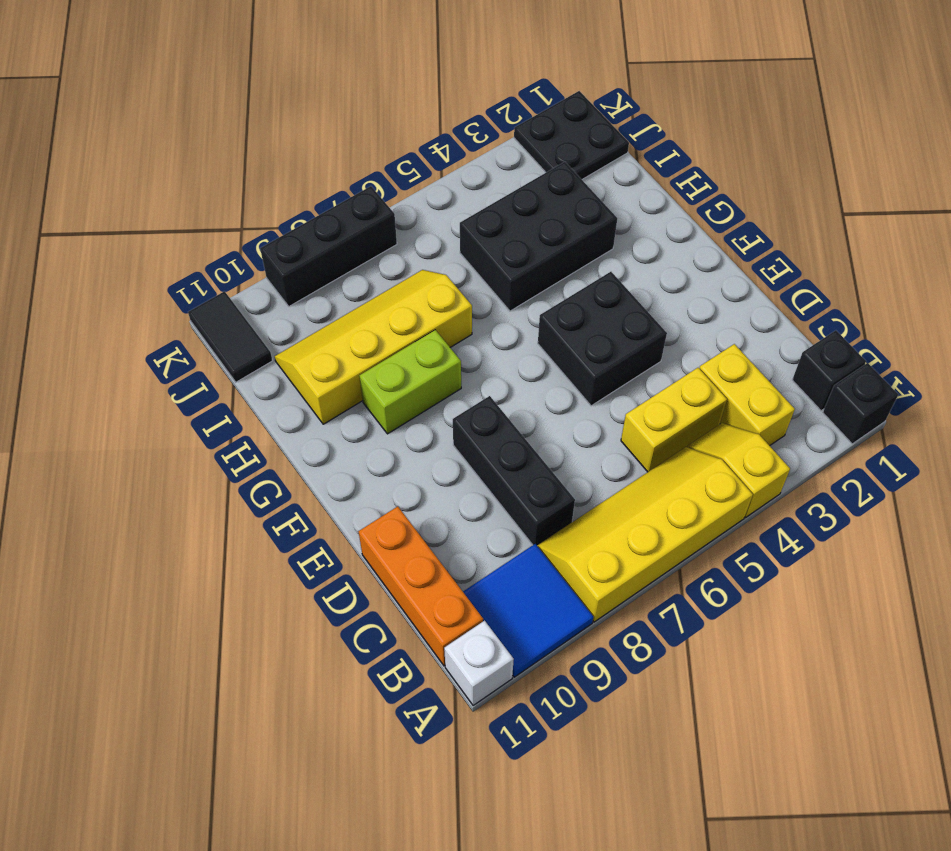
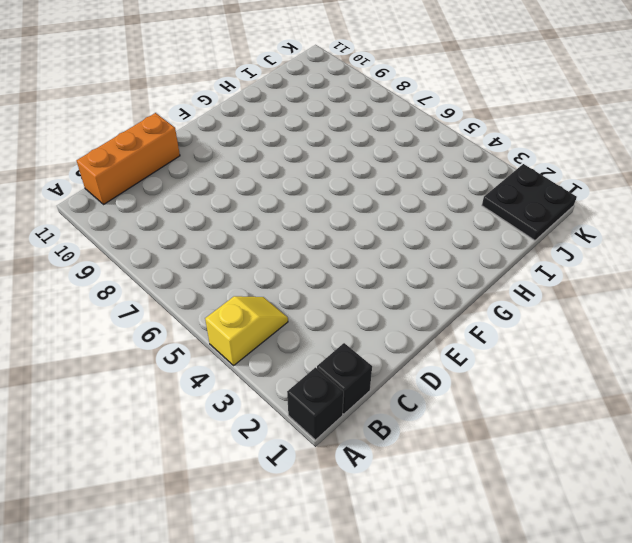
none -> yellow 2x4 slope [537,447,753,622]
none -> blue 2x2 tile [463,544,593,677]
none -> white 1x1 brick [444,621,514,706]

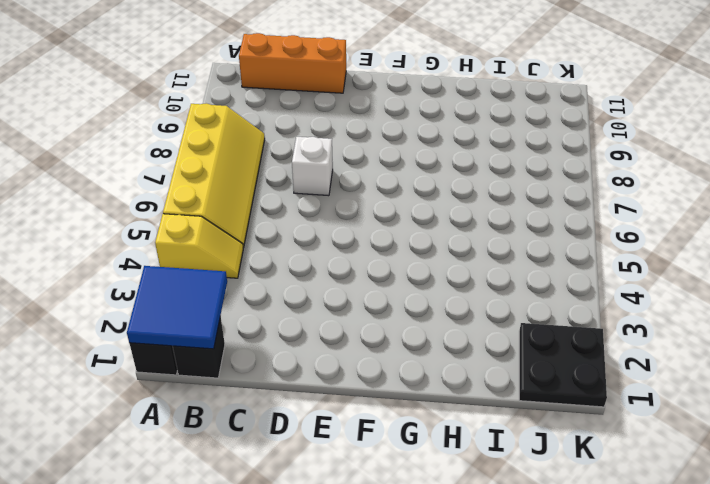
blue 2x2 tile [127,266,227,349] -> blue 2x2 tile moved to [463,544,593,677]
white 1x1 brick [292,137,333,196] -> white 1x1 brick moved to [444,621,514,706]
none -> yellow 1x2 brick [699,344,795,446]
none -> yellow 1x2 brick [621,368,727,472]
none -> black 1x3 brick [453,396,575,545]

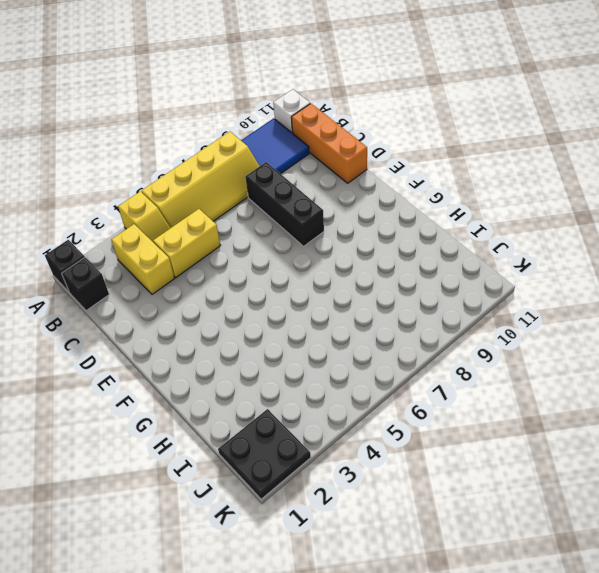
none -> black 2x2 brick [538,272,667,406]
none -> lime 1x2 brick [360,330,461,434]
none -> black 2x3 brick [460,162,617,311]

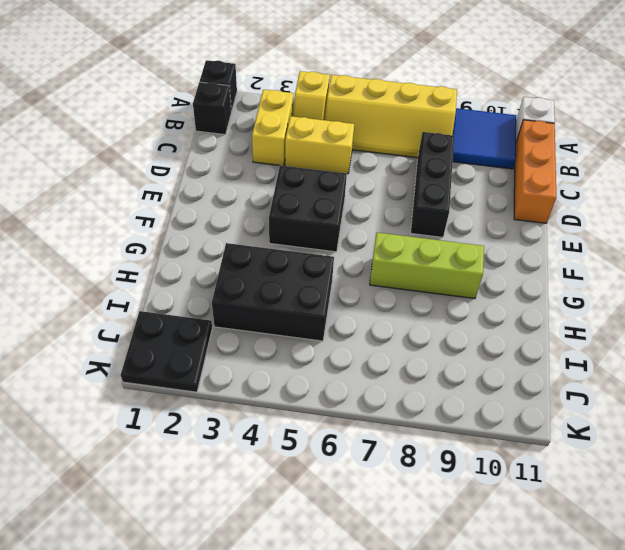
lime 1x3 brick [370,233,484,299] -> lime 1x2 brick [360,330,461,434]
none -> yellow 2x4 slope [275,270,472,424]
none -> black 1x2 tile [188,291,273,382]
none -> black 1x3 brick [260,186,397,306]

